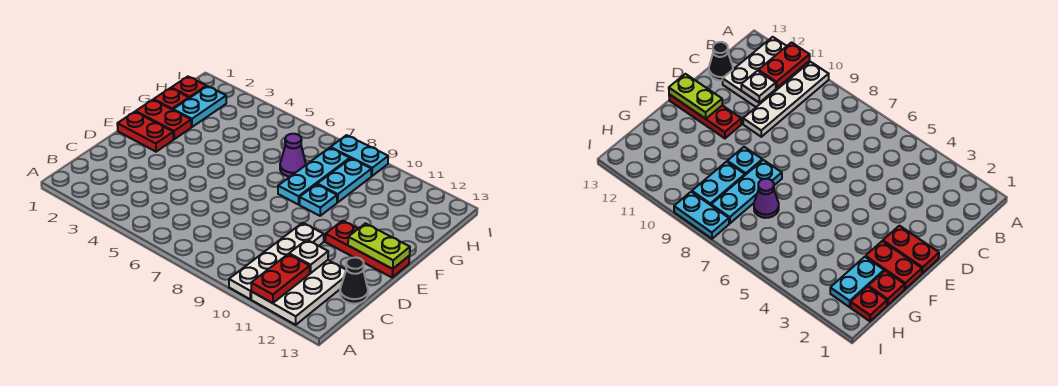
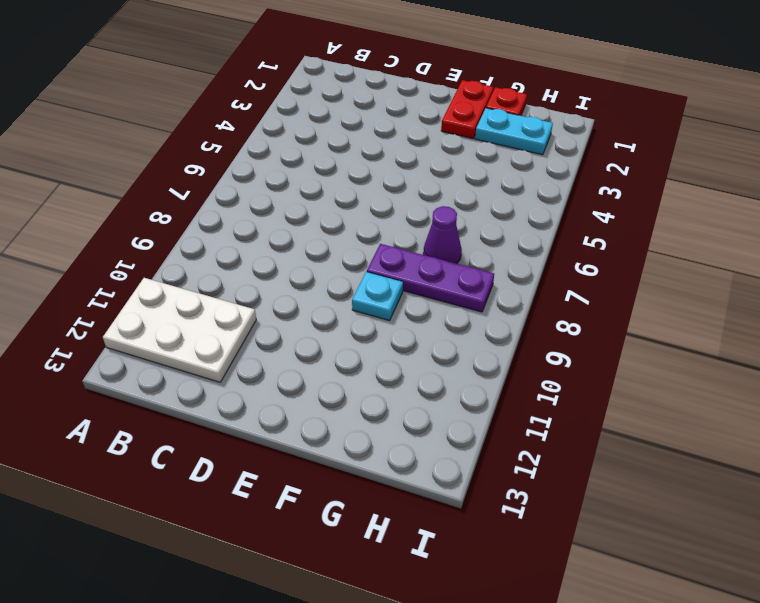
purple 1x3 plate [367,244,494,312] -> cyan 1x3 plate [278,148,350,205]
none -> white 1x4 plate [229,223,324,299]
none -> black 1x1 cone [340,257,368,304]
none -> red 1x2 plate [117,112,173,152]

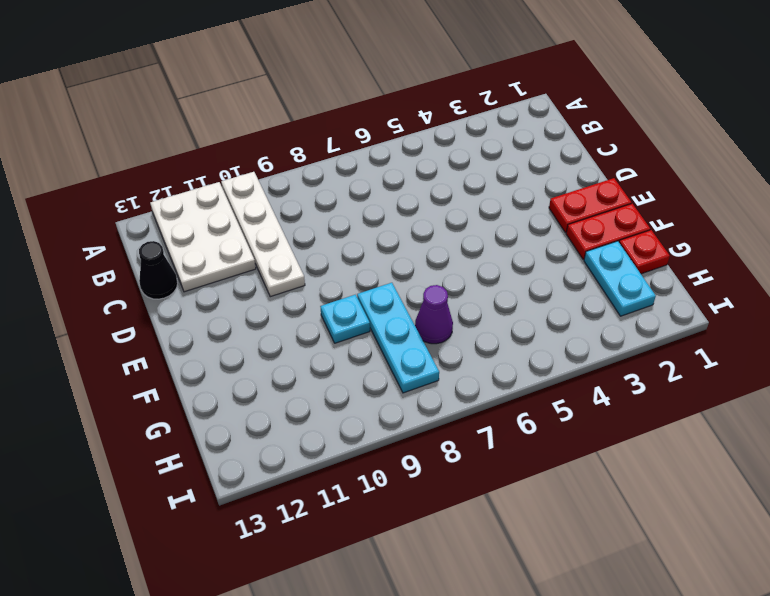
none -> red 1x3 plate [325,221,409,277]
none -> cyan 1x2 plate [317,159,371,202]
none -> red 1x1 plate [172,77,206,98]

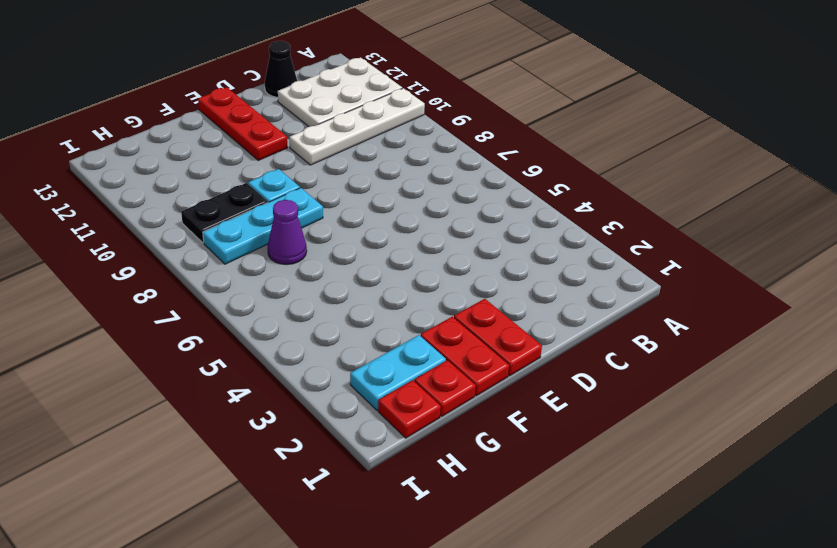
black 1x2 plate [181,183,268,243] -> cyan 1x2 plate [317,159,371,202]
none -> cyan 1x2 plate [330,135,388,176]
none -> red 1x2 plate [251,254,310,303]
none -> white 1x1 plate [289,240,328,273]

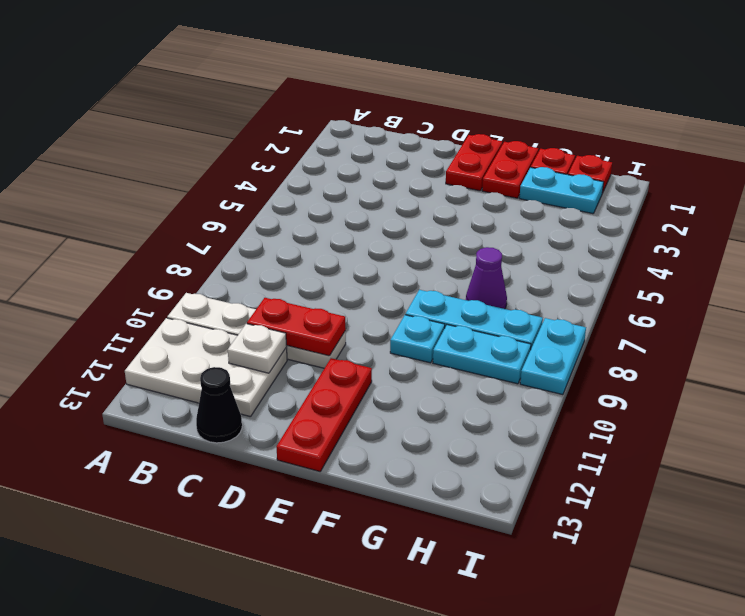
red 1x2 plate [247,298,346,356] -> red 1x2 plate moved to [251,254,310,303]
none -> lime 1x2 plate [348,223,410,269]

